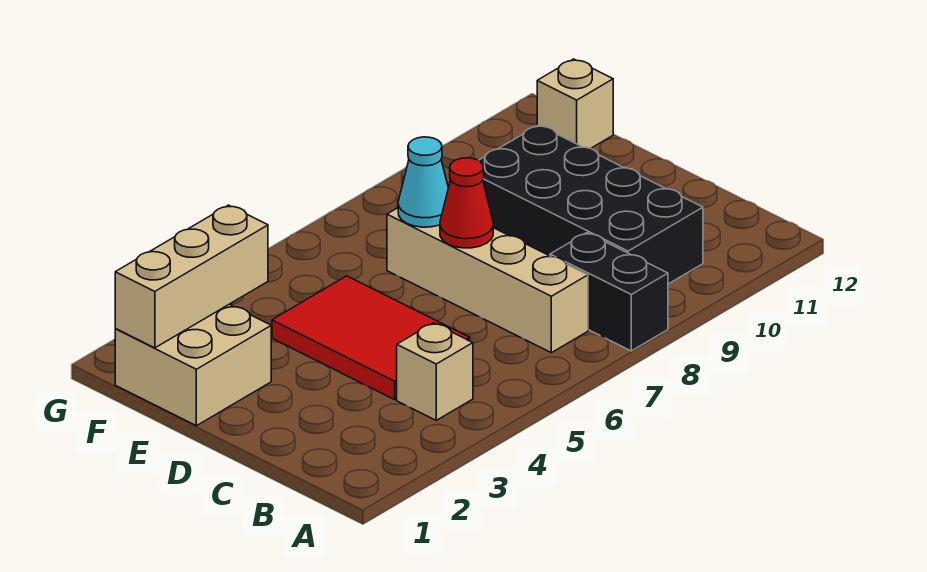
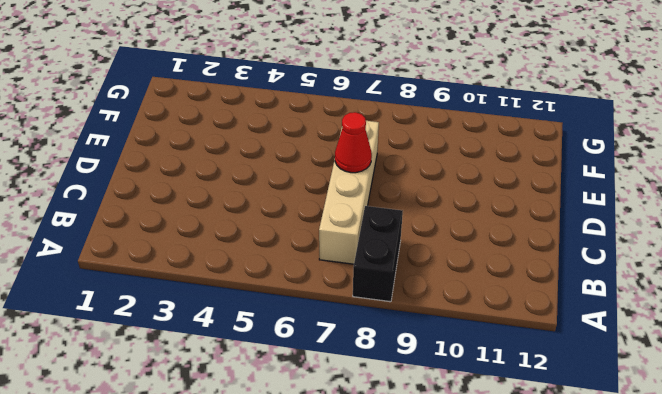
none -> tan 1x1 brick [397,323,473,420]
none -> black 2x4 brick [479,125,703,284]

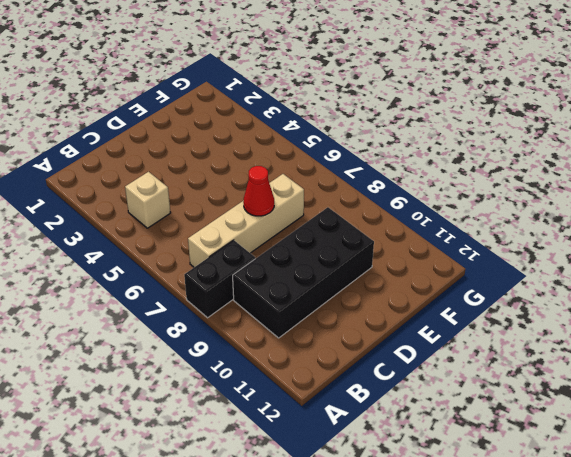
none -> red 2x3 tile [272,276,470,400]
none -> tan 2x2 brick [115,304,271,426]

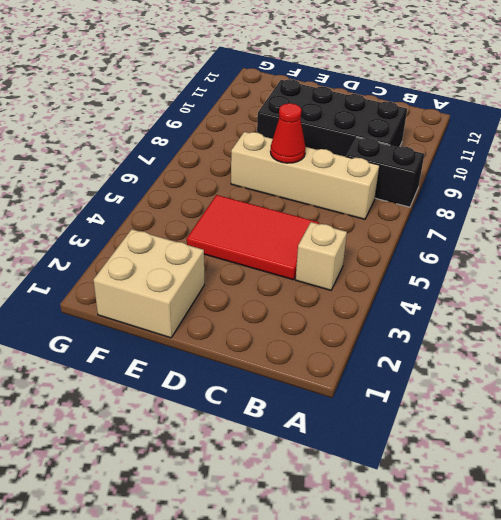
none -> tan 1x1 brick [537,59,613,148]
none -> cyan 1x1 cone [398,137,448,227]

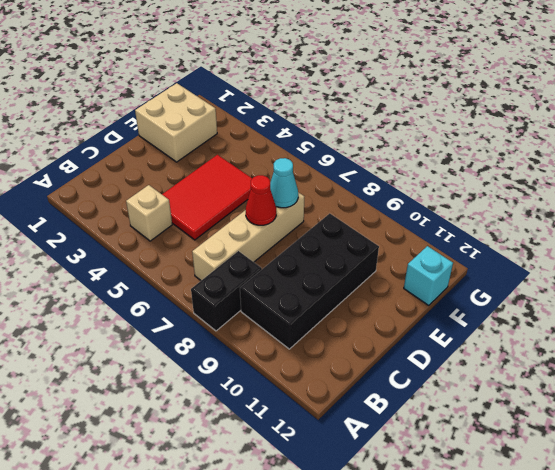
cyan 1x1 brick [404,246,453,306] -> tan 1x1 brick [537,59,613,148]
none -> tan 1x3 brick [115,205,268,348]

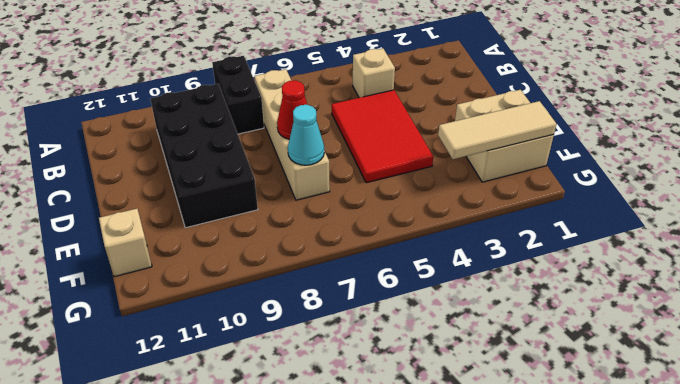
tan 1x3 tile [438,101,556,159] -> tan 1x3 brick [115,205,268,348]

